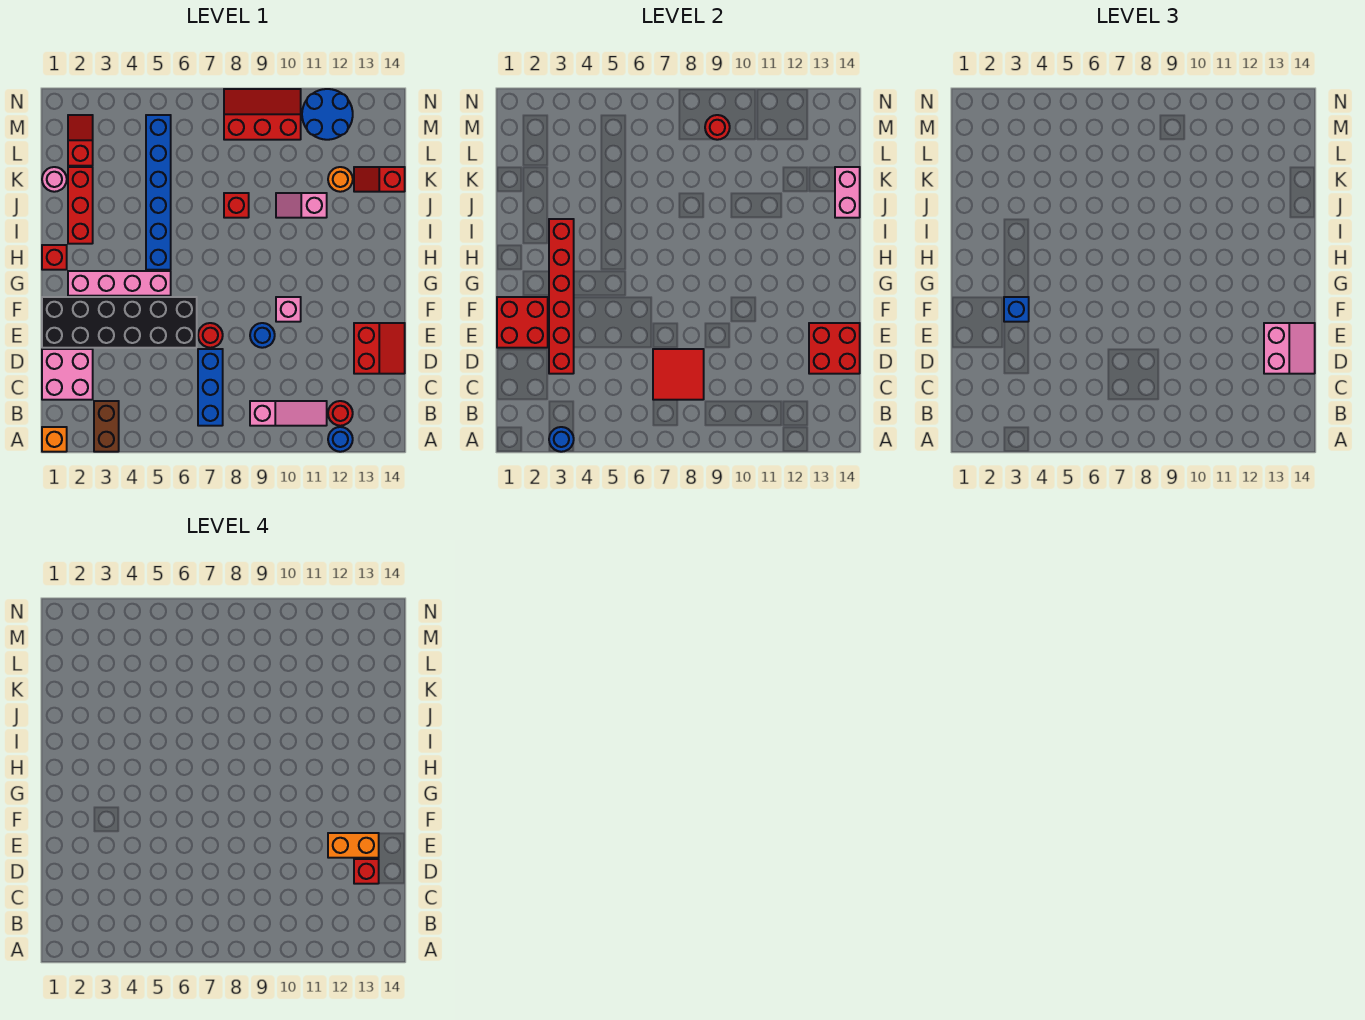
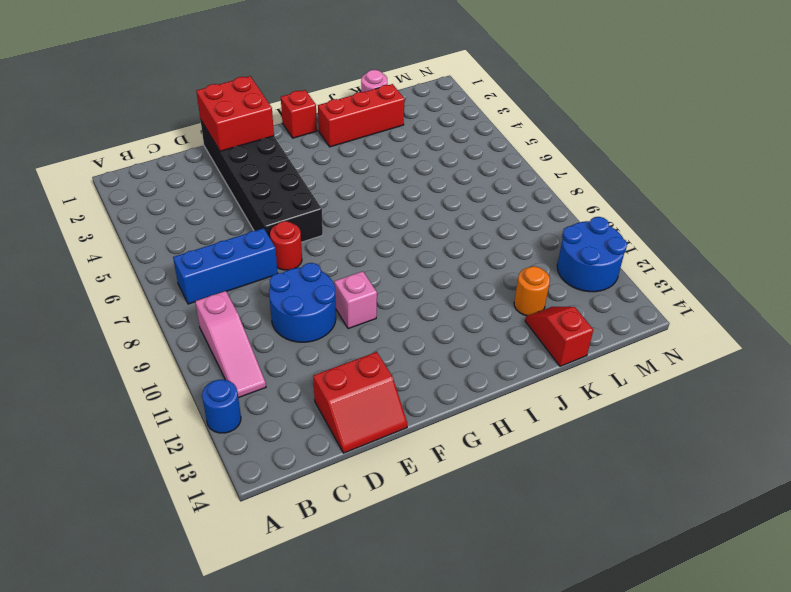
blue 2x2 round brick [269,263,336,342] -> blue 1x1 round brick [250,323,275,348]
none -> orange 1x1 brick [42,427,67,452]
none -> brown 1x2 brick [94,401,119,452]
none -> red 1x1 round brick [328,401,353,426]
none -> pink 2x2 brick [42,349,93,400]

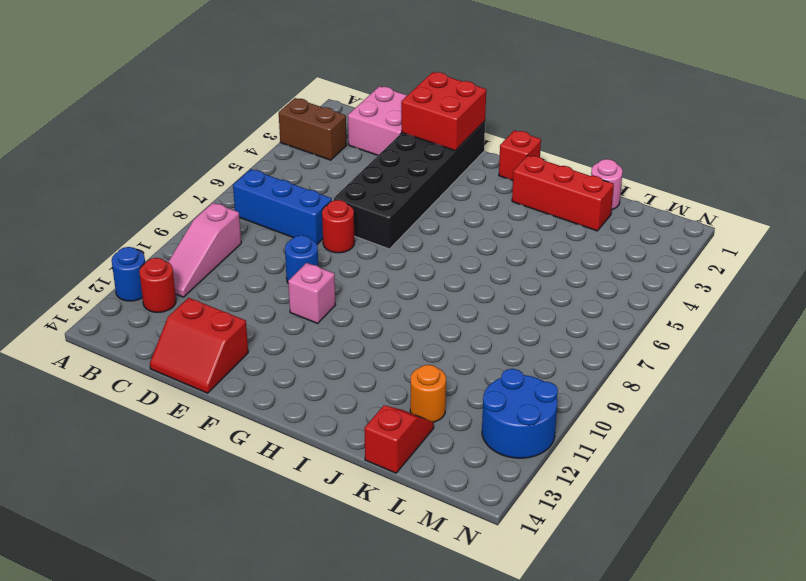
none -> orange 1x1 brick [42,427,67,452]
none -> pink 1x4 brick [68,271,171,296]
none -> blue 1x6 brick [146,115,171,270]
none -> red 1x1 brick [224,193,249,218]

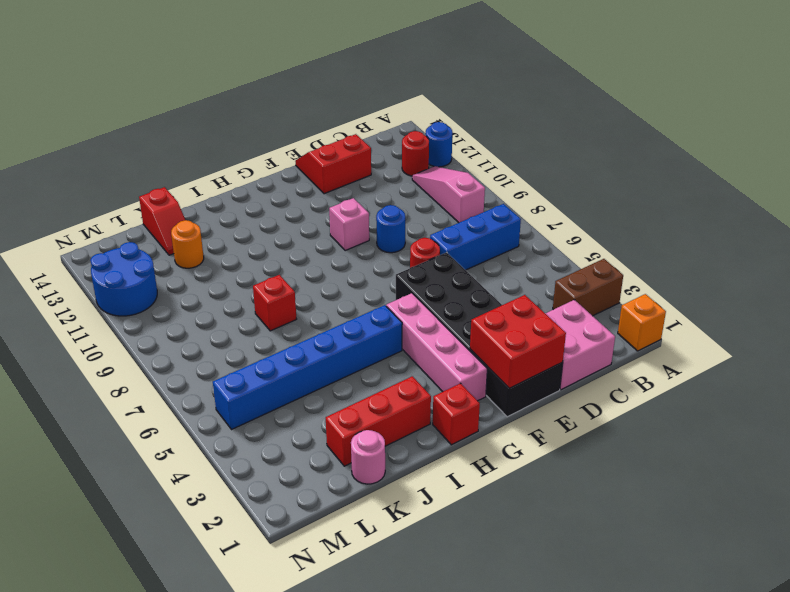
none -> pink 1x2 slope [276,193,327,218]
none -> red 1x2 slope [68,115,93,166]
none -> red 2x3 slope [224,89,301,140]
none -> blue 1x1 round brick [549,427,574,452]

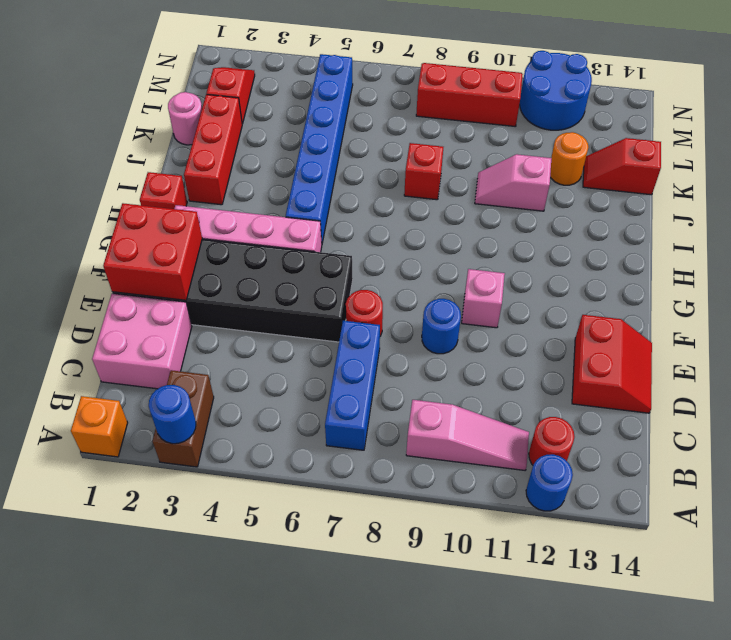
none -> red 2x2 tile [653,349,704,400]
none -> red 1x6 brick [549,219,574,374]
none -> red 2x2 brick [809,323,860,374]
none -> pink 1x2 brick [835,167,860,218]

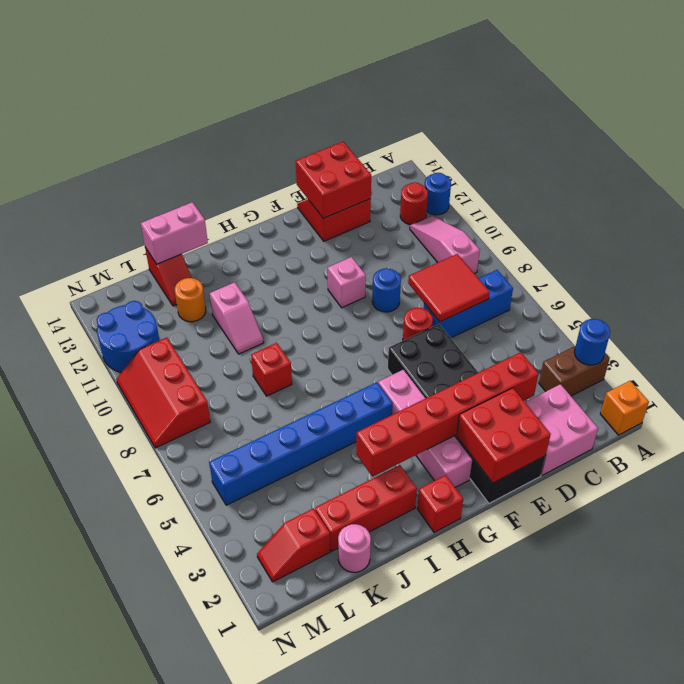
none -> red 1x1 round brick [705,115,730,140]
none -> pink 2x2 slope [1264,323,1315,374]
none -> blue 1x1 brick [1004,297,1029,322]
none -> red 1x1 brick [354,859,379,884]

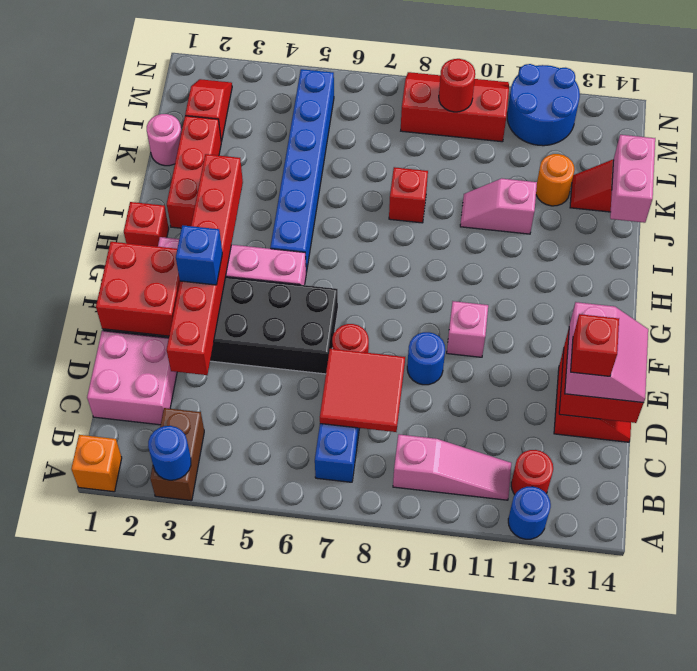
none -> orange 1x2 brick [328,833,379,858]

